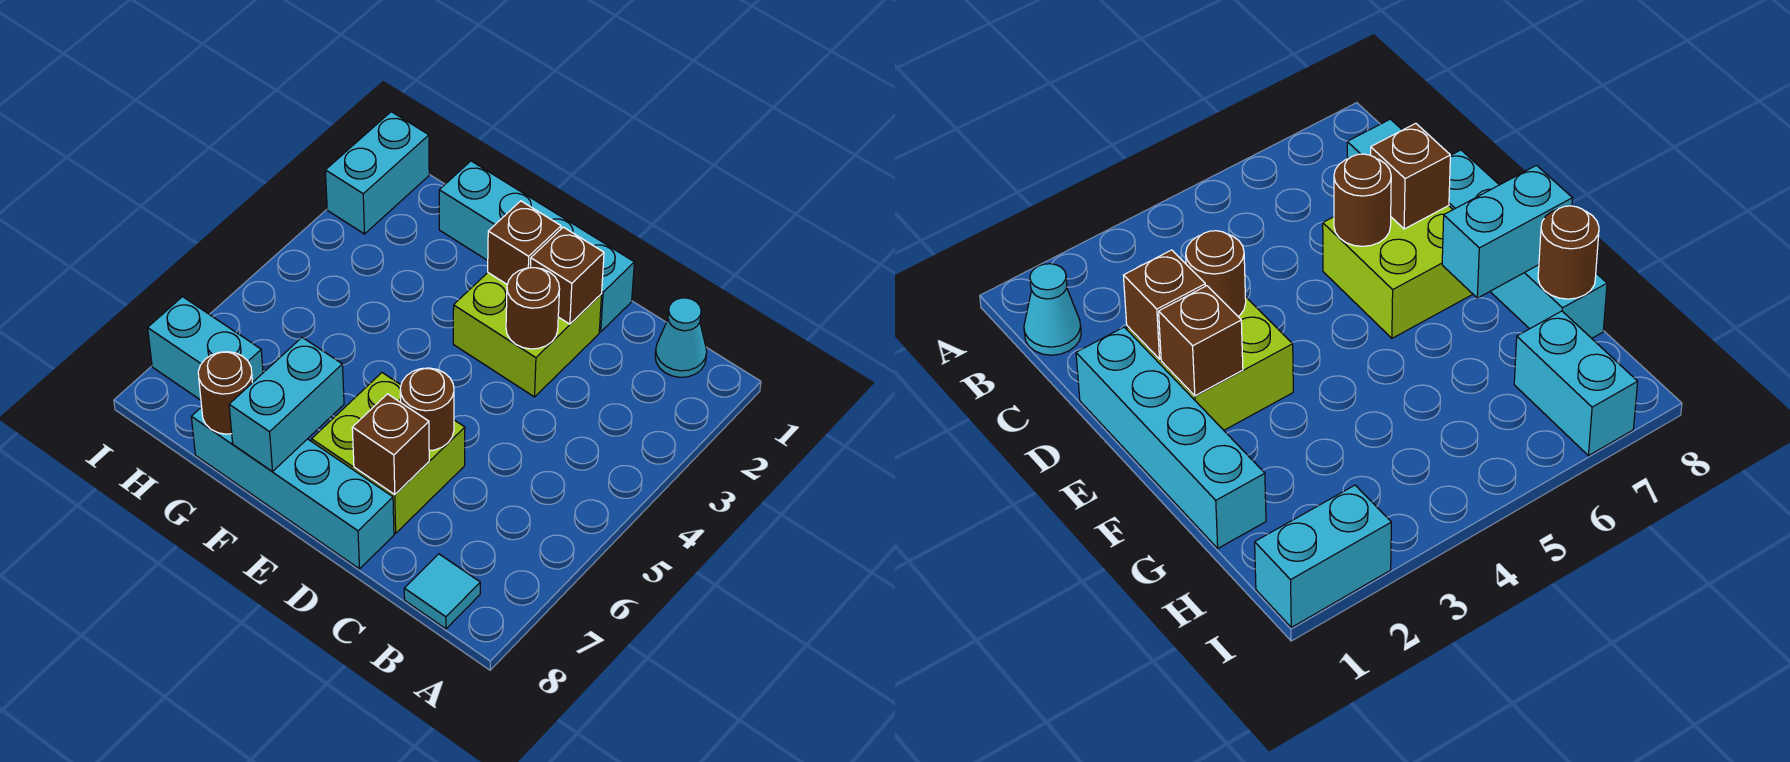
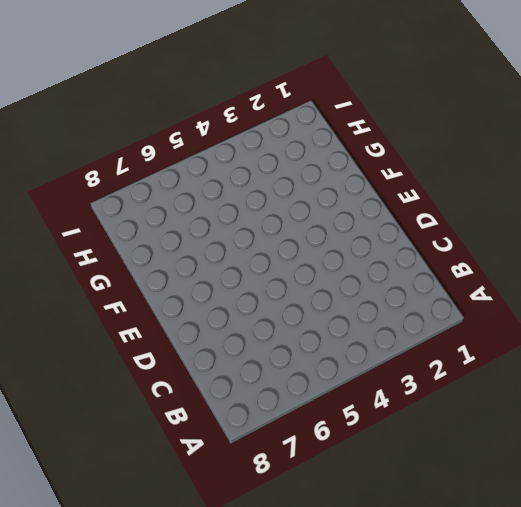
none -> cyan 1x1 cone [655,298,707,377]
none -> cyan 1x1 tile [404,554,480,629]
none -> cyan 1x4 brick [439,161,634,332]

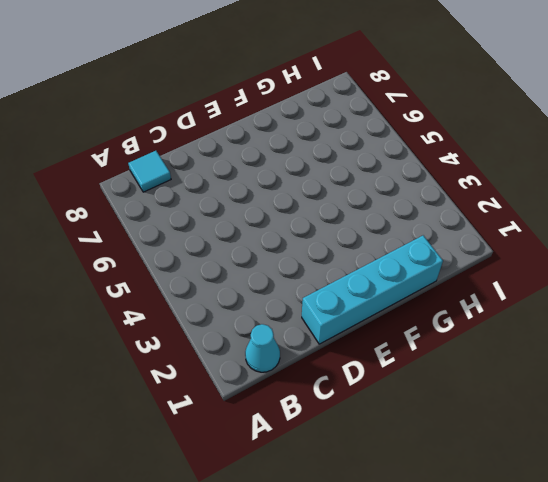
none -> lime 2x2 brick [453,273,602,397]
none -> lime 2x2 brick [312,373,465,533]
none -> cyan 1x4 brick [191,407,394,569]

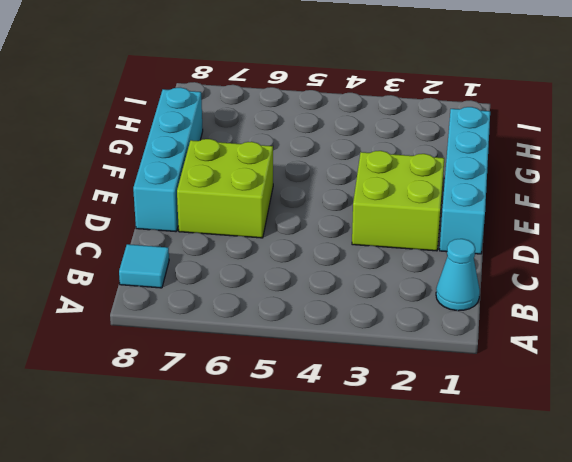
none -> cyan 1x2 brick [148,297,263,400]
none -> cyan 1x2 brick [325,112,429,234]
none -> brown 1x1 brick [530,227,604,324]

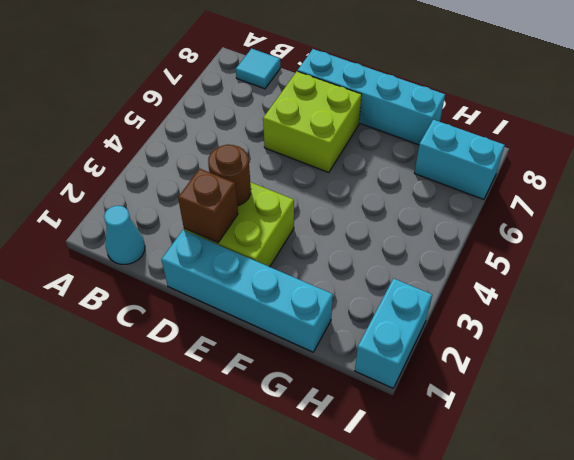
none -> brown 1x1 round brick [400,368,454,451]
none -> brown 1x1 brick [352,394,429,495]
none -> brown 1x1 brick [488,201,561,285]

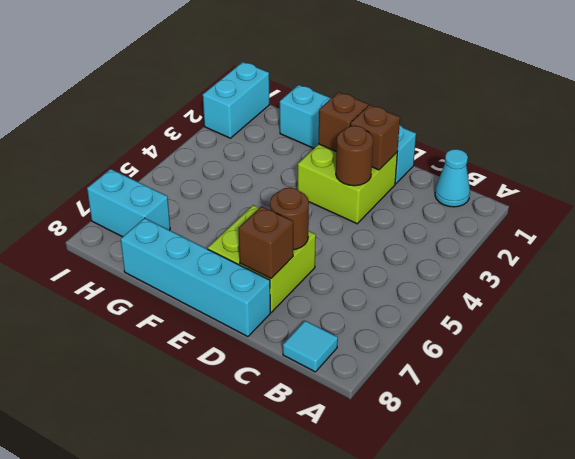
none -> cyan 1x2 brick [229,337,344,472]
none -> brown 1x1 round brick [198,352,252,434]

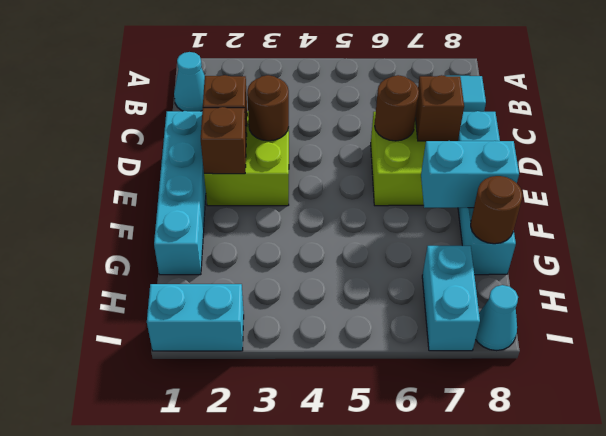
cyan 1x1 cone [476,285,518,351] -> none

